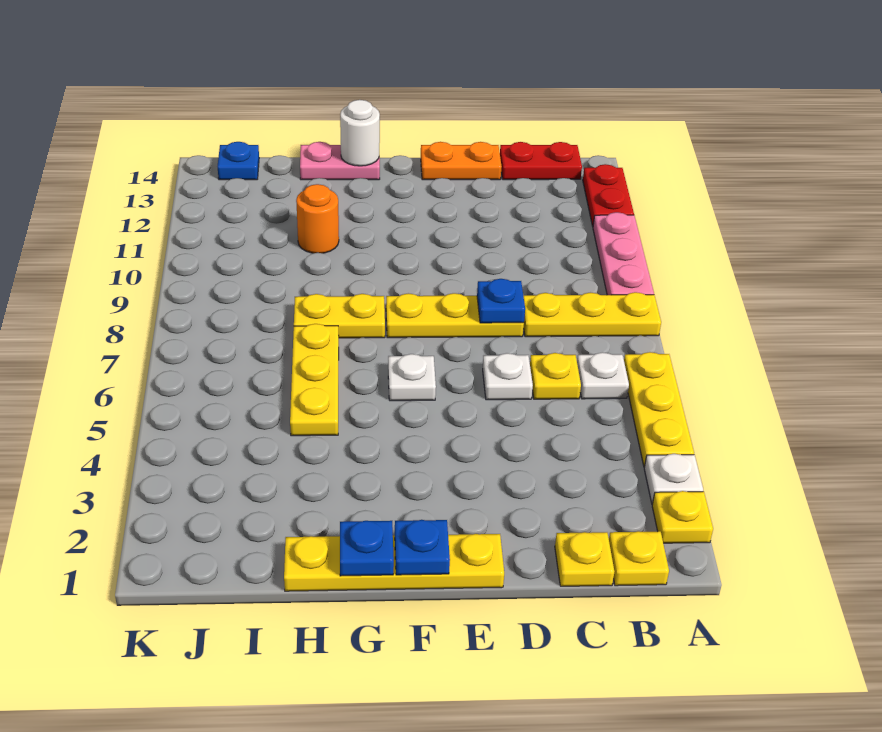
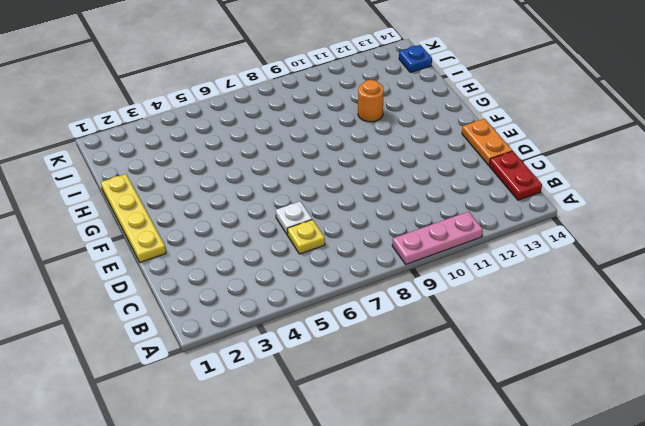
none -> yellow 1x1 plate [652,491,713,543]
none -> white 1x1 plate [644,454,703,504]
none -> yellow 1x3 plate [624,352,694,467]

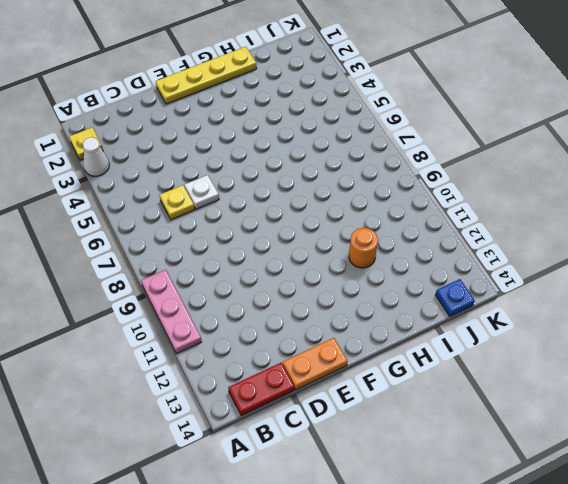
white 1x1 cone [83,137,109,176] -> white 1x1 plate [644,454,703,504]
none -> yellow 1x3 plate [624,352,694,467]
none -> yellow 1x3 plate [523,292,661,337]
none -> red 1x2 plate [583,164,634,226]

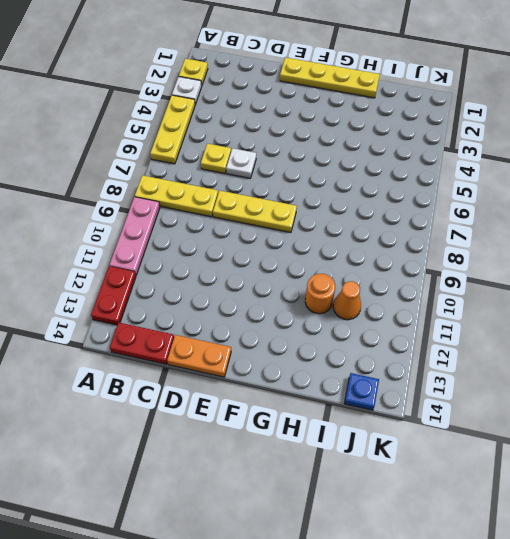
orange 1x1 cone [333,281,361,320] -> none
none -> yellow 1x1 plate [609,531,669,586]
none -> white 1x1 plate [577,352,629,399]
none -> yellow 1x1 plate [555,532,614,586]

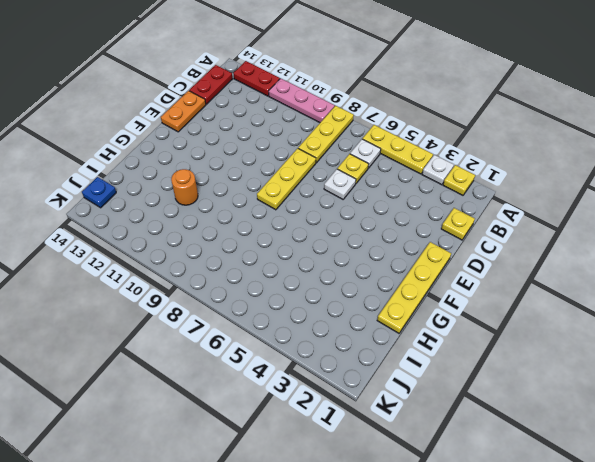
none -> yellow 1x1 plate [609,531,669,586]
none -> white 1x1 plate [388,354,436,401]
none -> yellow 1x2 plate [294,294,385,338]

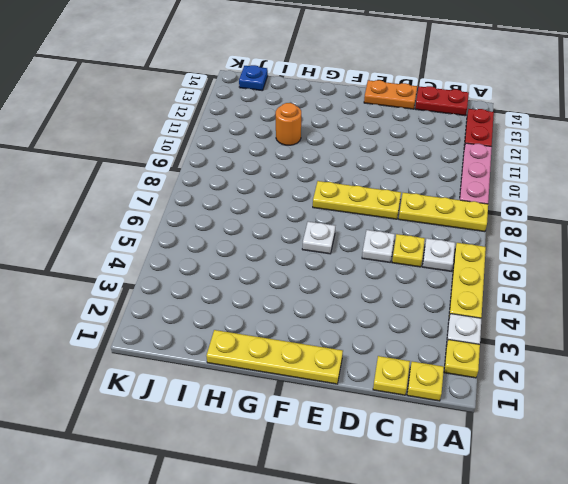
none -> yellow 1x2 plate [294,294,385,338]
none -> pink 1x2 plate [300,142,380,180]
none -> yellow 1x3 plate [290,324,339,436]

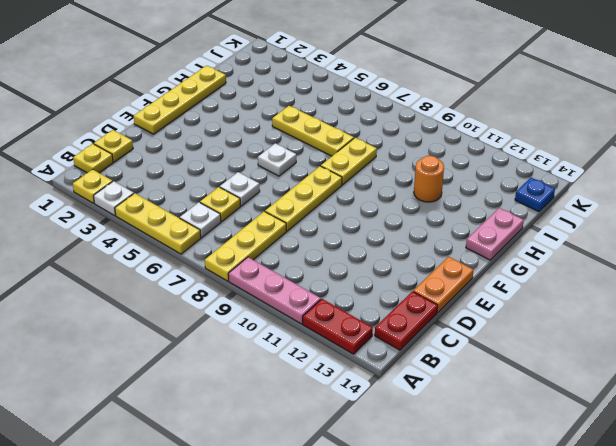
none -> blue 1x1 plate [477,279,525,323]
none -> blue 1x1 plate [395,520,450,575]
none -> blue 1x1 plate [340,521,394,576]

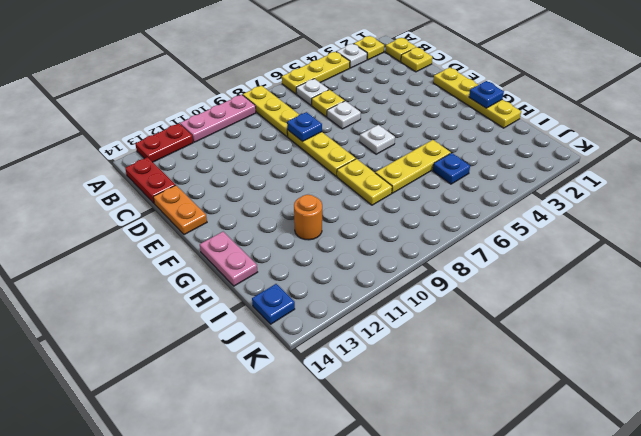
blue 1x1 plate [433,153,470,184] -> blue 1x1 plate moved to [395,520,450,575]
none -> white 1x1 round brick [340,100,380,166]

